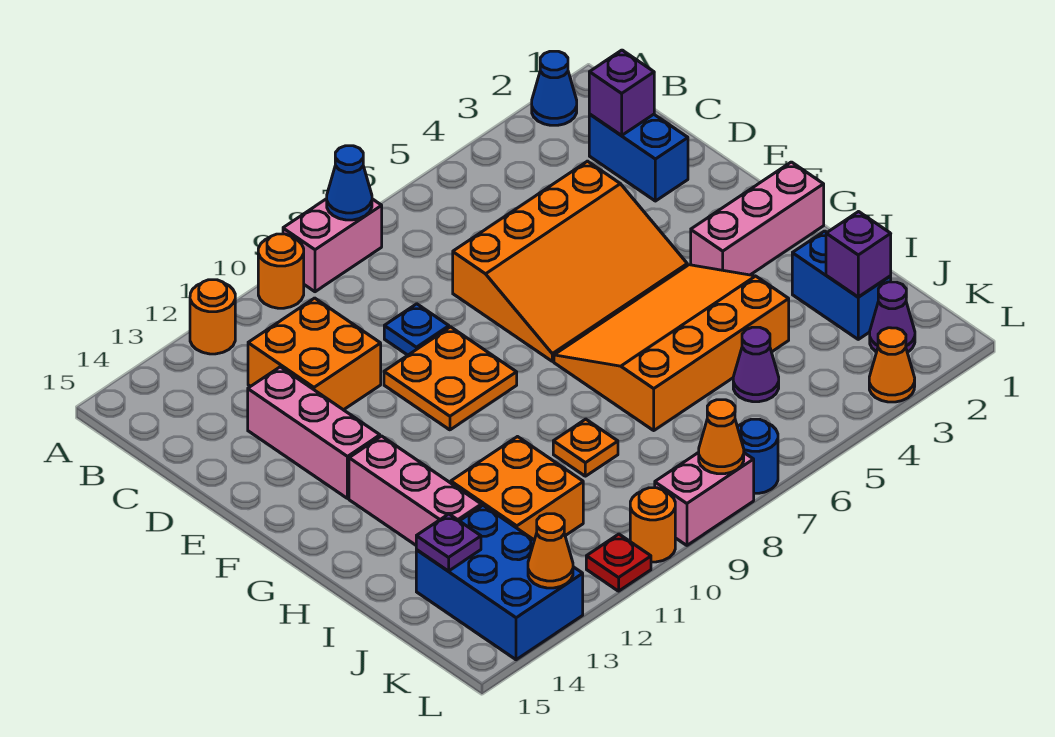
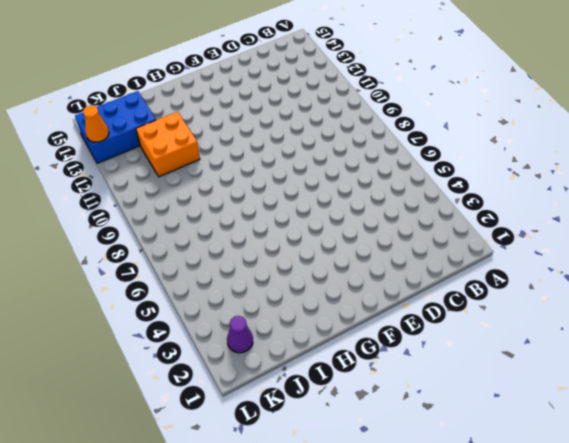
none -> blue 1x1 cone [532,51,577,125]
none -> pink 1x2 brick [283,199,382,292]
none -> orange 1x1 round brick [258,234,304,308]
none -> orange 1x1 round brick [190,280,235,354]

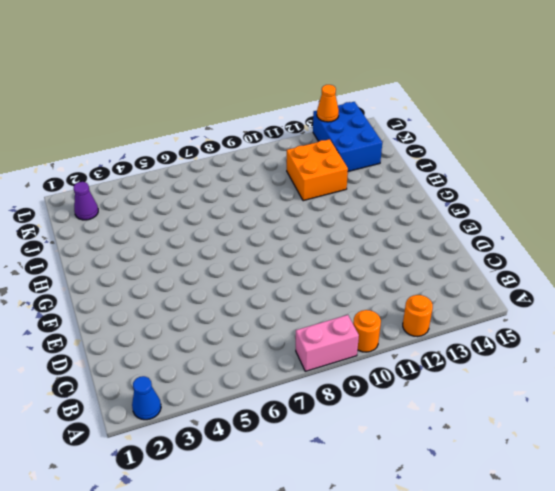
none -> blue 1x2 brick [589,114,688,201]
none -> orange 2x2 brick [248,298,381,410]
none -> orange 3x4 slope [453,161,687,361]
none -> blue 1x1 plate [384,304,449,355]

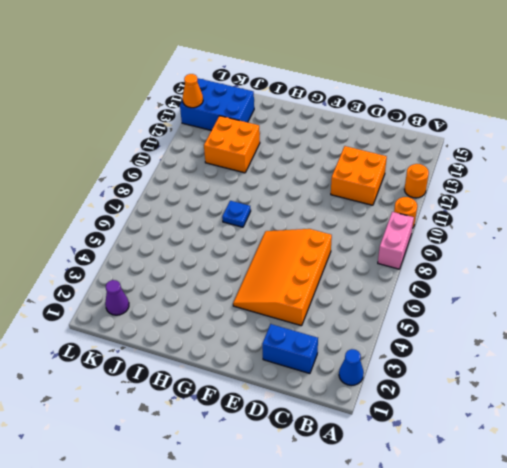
blue 1x1 plate [222,201,251,227] -> blue 1x1 plate moved to [384,304,449,355]
none -> pink 1x3 brick [248,367,380,498]
none -> orange 2x2 plate [384,327,517,430]
none -> pink 1x3 brick [691,162,824,275]
none -> orange 3x4 slope [554,265,789,430]

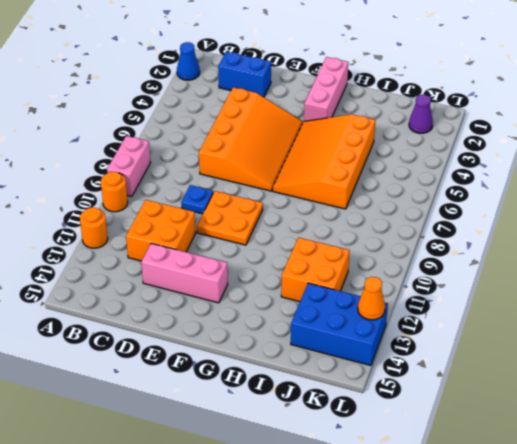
none -> pink 1x3 brick [349,436,481,545]
none -> blue 1x2 brick [792,231,891,339]
none -> orange 1x1 plate [553,419,618,476]
none -> purple 1x1 cone [733,327,779,402]

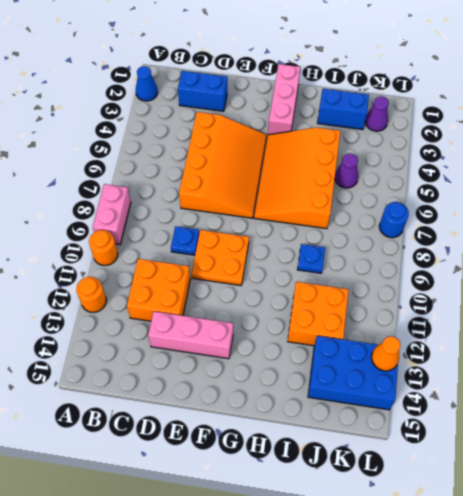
blue 1x1 plate [297,244,325,273] -> orange 1x1 plate [553,419,618,476]
none -> pink 1x3 brick [349,436,481,545]
none -> orange 1x1 cone [869,328,915,402]
none -> pink 1x2 brick [655,452,754,545]
none -> orange 1x1 round brick [630,488,675,562]

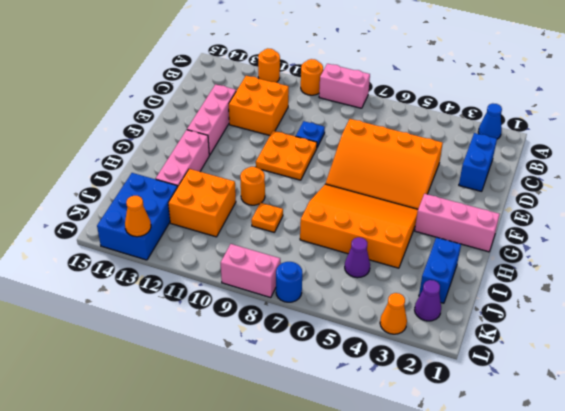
orange 1x1 round brick [240,167,265,205] -> orange 1x1 round brick moved to [630,488,675,562]
none -> red 1x1 plate [586,534,651,591]
none -> blue 1x1 cone [327,146,372,220]
none -> purple 1x1 brick [589,50,654,136]
none -> purple 1x1 brick [826,212,891,297]

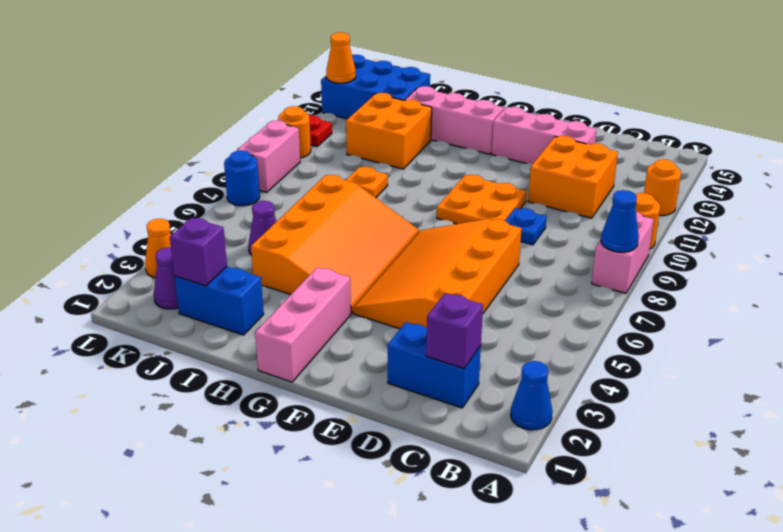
none -> purple 1x1 plate [416,514,481,571]
none -> orange 1x1 cone [699,400,744,474]

